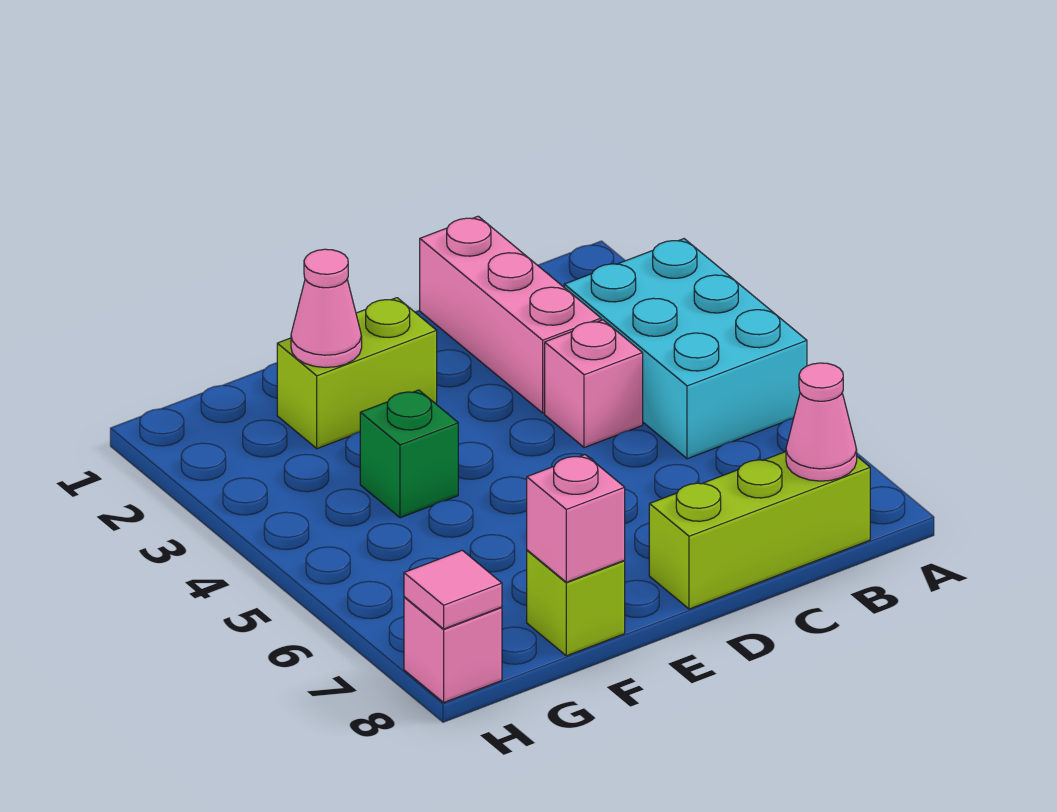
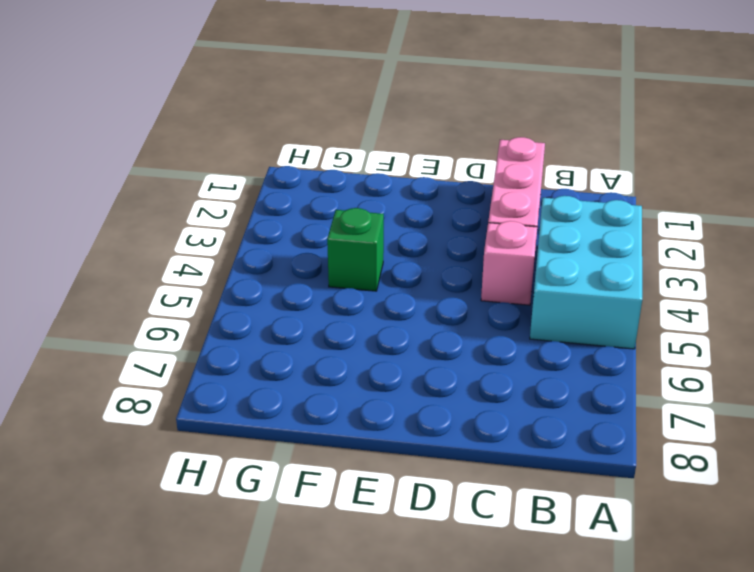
none -> lime 1x3 brick [649,452,870,609]
none -> lime 1x2 brick [277,298,437,449]
none -> lime 1x1 brick [527,550,625,656]

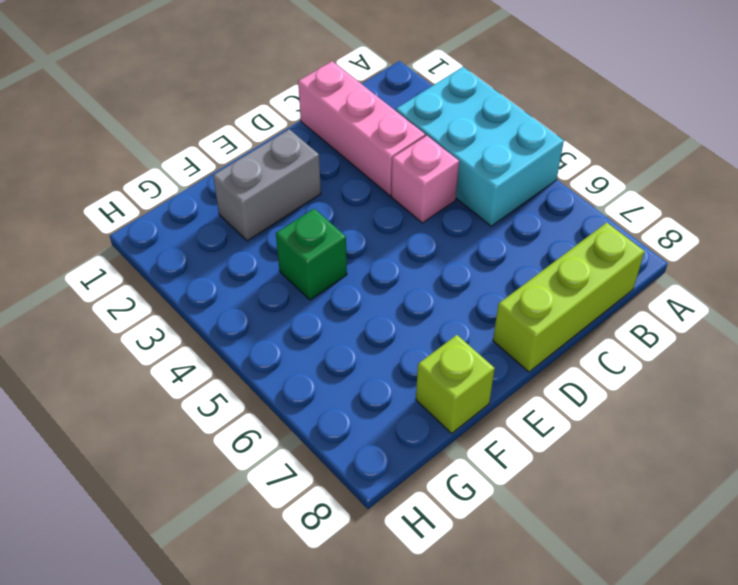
grey 1x2 brick [213,129,321,241] -> lime 1x2 brick [277,298,437,449]
none -> pink 1x1 brick [404,597,502,702]
none -> pink 1x1 cone [786,363,857,481]
none -> pink 1x1 cone [291,249,362,367]

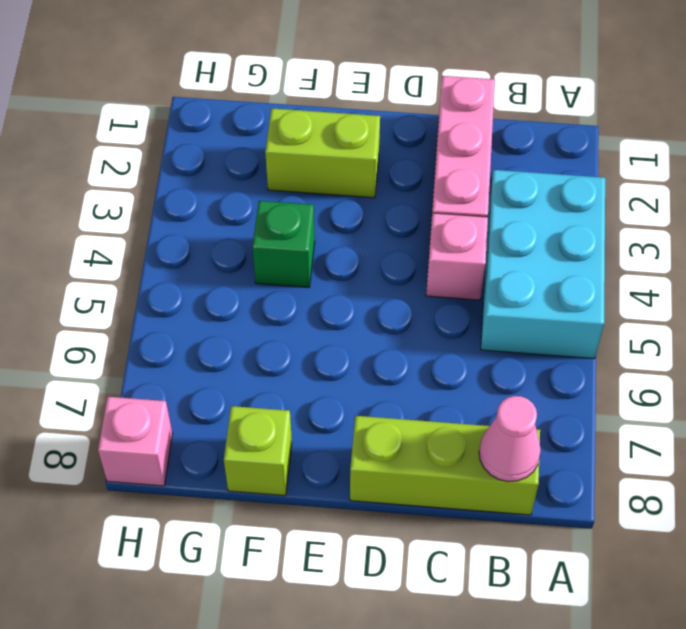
none -> pink 1x1 cone [291,249,362,367]
none -> pink 1x1 brick [527,455,625,582]
none -> pink 1x1 tile [404,550,502,629]

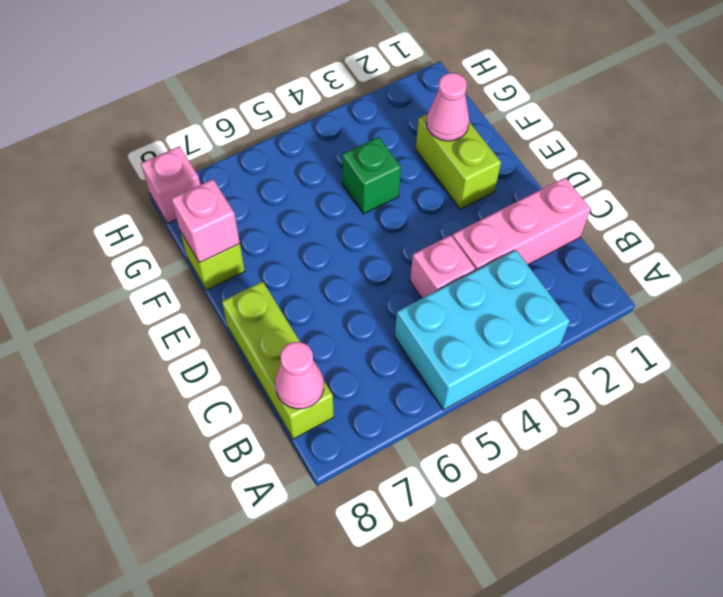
none -> pink 1x1 tile [404,550,502,629]

